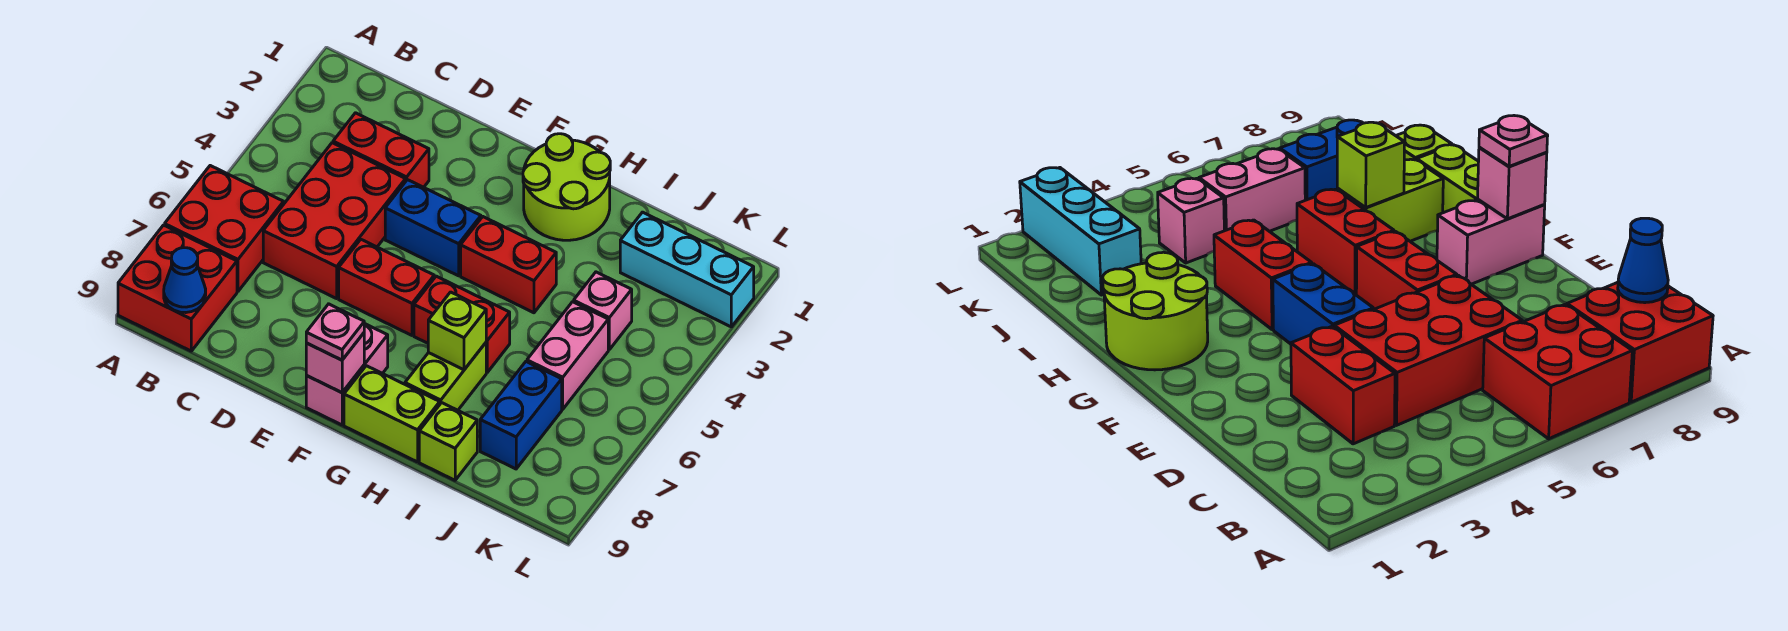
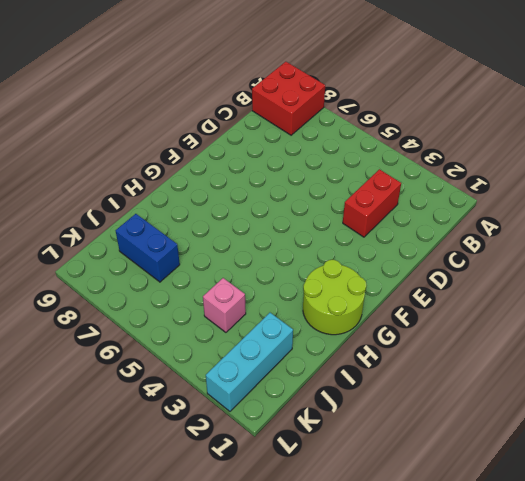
none -> red 2x2 brick [165,166,284,291]
none -> red 2x3 brick [263,143,406,299]
none -> blue 1x2 brick [385,180,481,276]

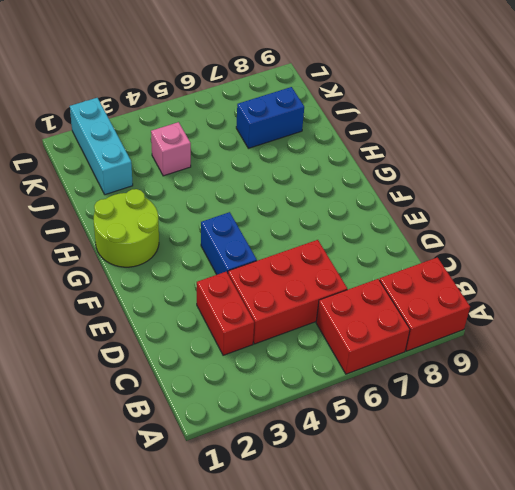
none -> red 1x2 brick [339,240,434,335]
none -> pink 1x2 brick [306,323,388,425]
none -> red 1x2 brick [461,217,556,313]

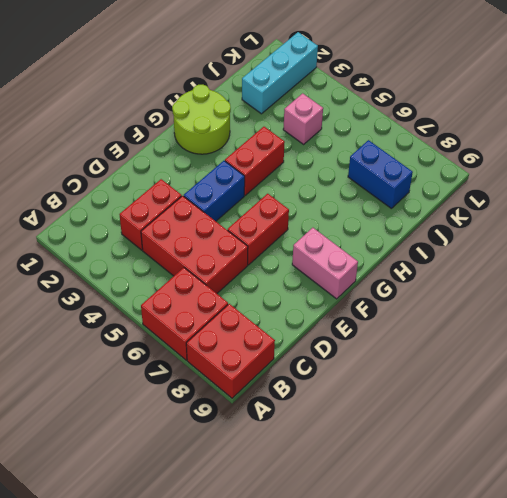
none -> red 1x2 brick [414,276,510,372]
none -> lime 1x2 brick [344,366,440,462]
none -> lime 1x2 brick [405,343,486,410]

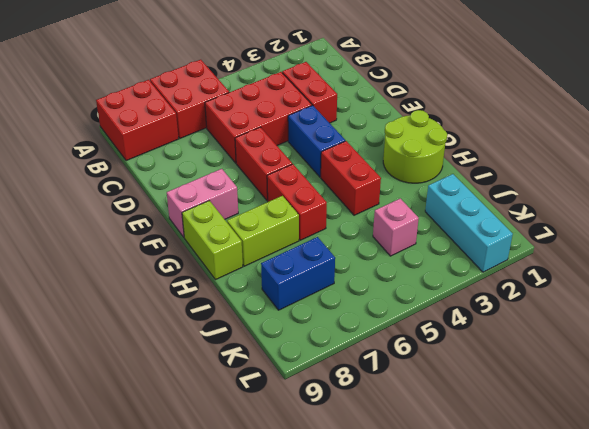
none -> lime 1x1 brick [419,403,477,480]
none -> pink 1x2 brick [527,302,608,409]
none -> blue 1x1 cone [164,248,206,313]

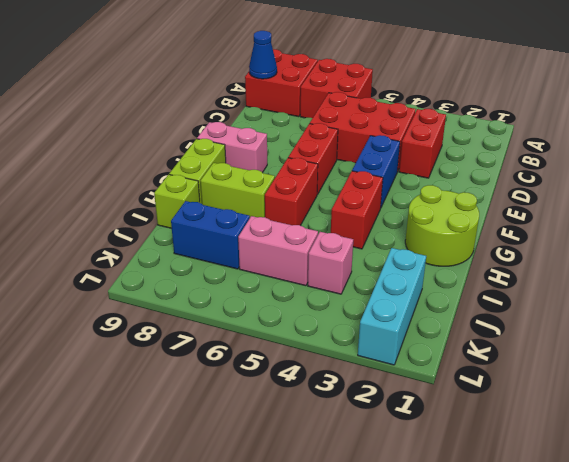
none -> pink 1x1 brick [306,333,364,393]
none -> lime 1x1 brick [428,292,486,370]
none -> pink 1x1 plate [306,304,364,360]

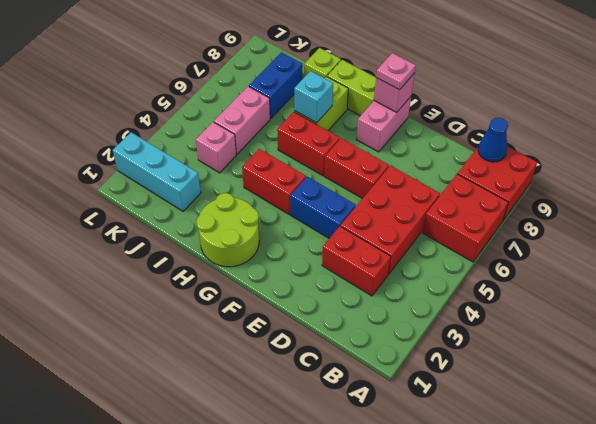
cyan 1x1 brick [294,71,333,123] -> lime 1x1 brick [428,292,486,370]

